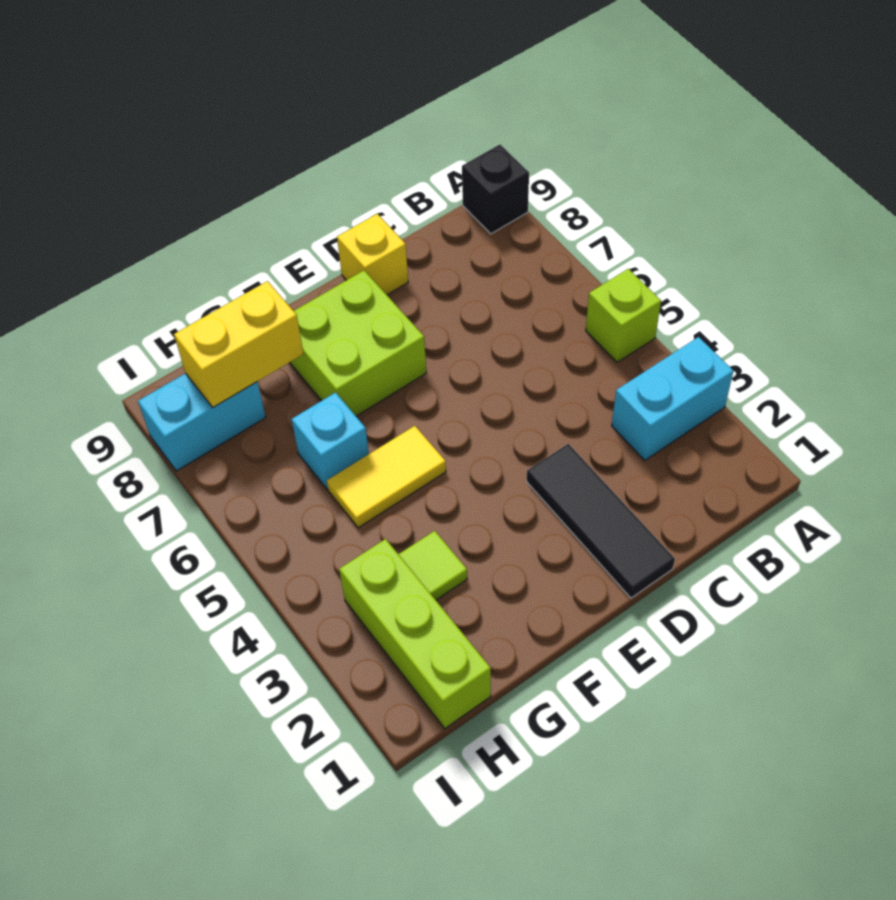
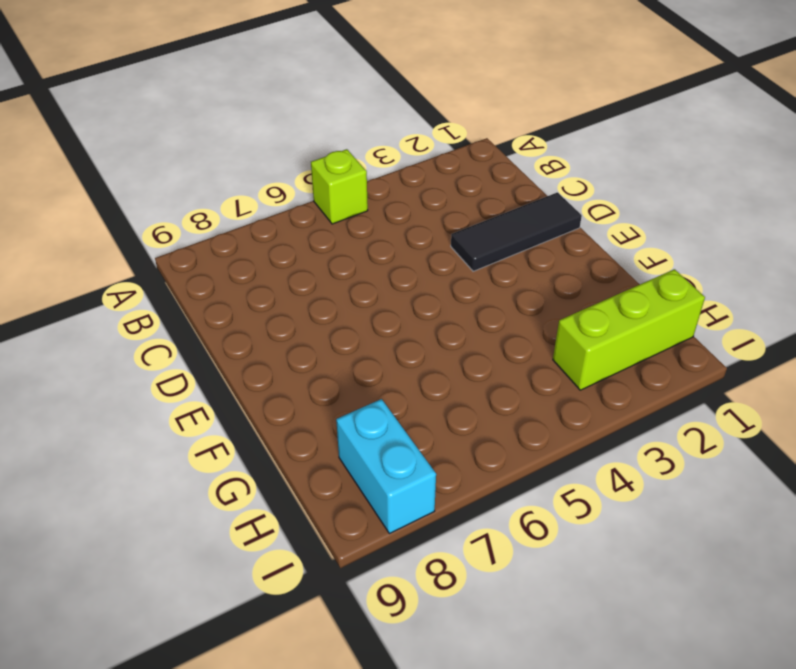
none -> cyan 1x2 brick [612,337,733,461]
none -> black 1x1 brick [462,144,529,234]
none -> yellow 1x1 brick [337,214,408,295]

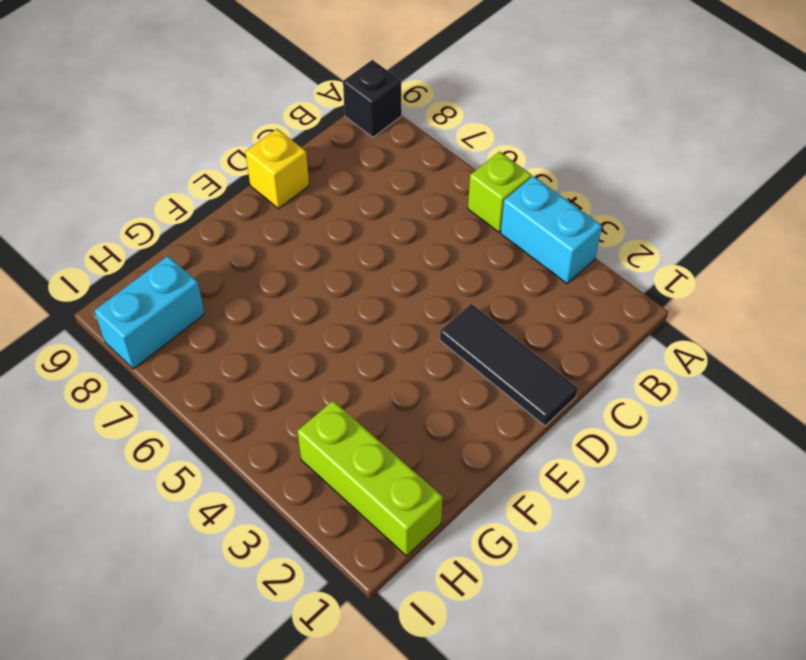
cyan 1x2 brick [501,176,602,284] -> cyan 1x2 brick turned to [612,337,733,461]
none -> lime 2x2 brick [290,270,426,416]
none -> yellow 1x2 tile [327,426,446,528]
none -> lime 1x1 tile [398,531,467,600]

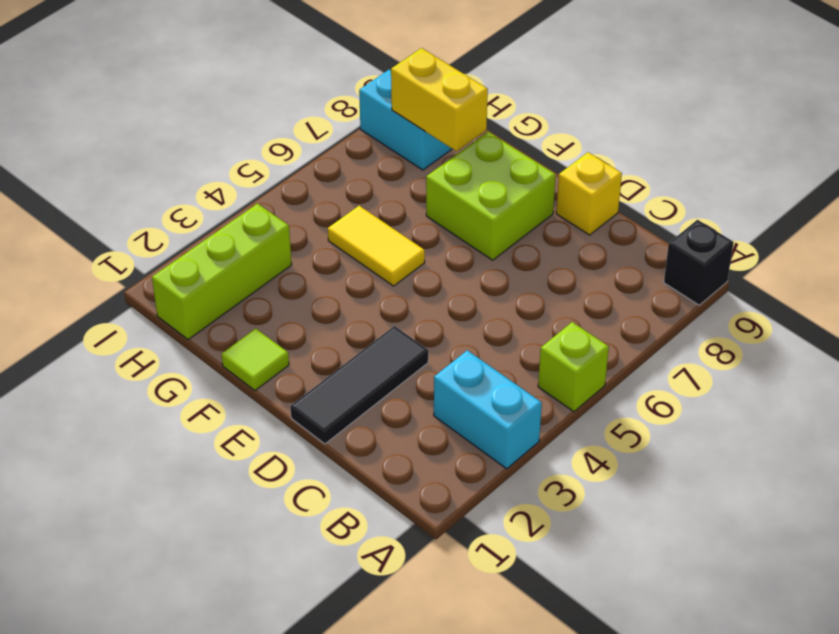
lime 1x1 tile [222,329,289,391] -> lime 1x1 tile moved to [398,531,467,600]
none -> cyan 1x1 brick [292,393,369,489]

